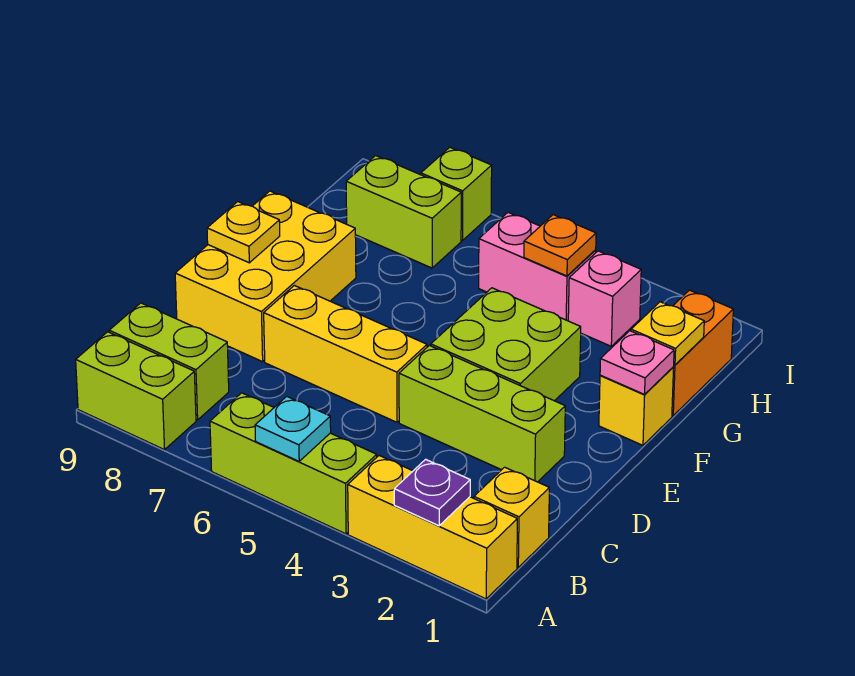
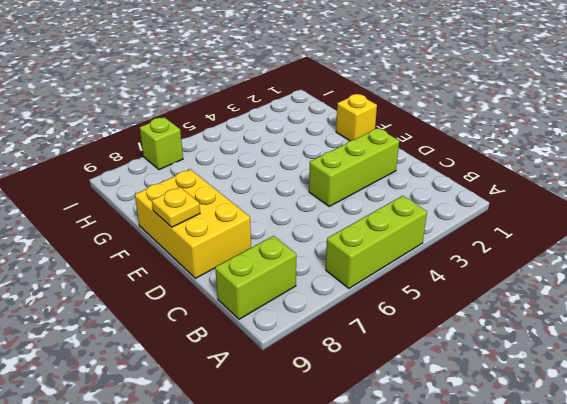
none -> yellow 1x3 brick [348,456,517,599]
none -> lime 1x2 brick [76,332,196,450]
none -> yellow 1x1 brick [474,467,549,567]

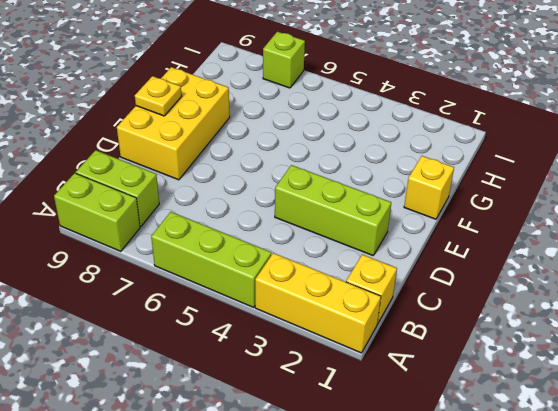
none -> yellow 1x3 brick [264,285,427,422]
none -> lime 2x2 brick [431,288,581,401]
none -> orange 1x2 brick [672,290,733,416]

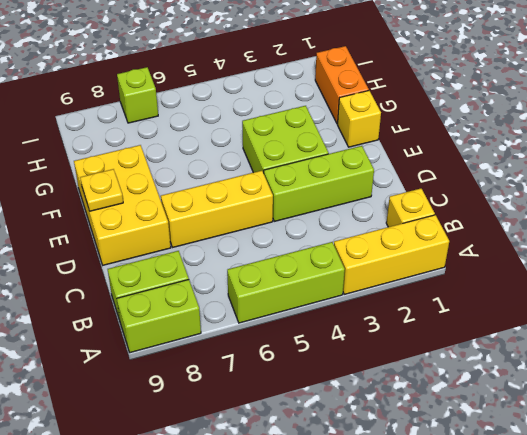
none -> pink 1x1 brick [568,251,641,346]
none -> pink 1x2 brick [479,212,596,321]
none -> lime 1x2 brick [346,156,461,268]

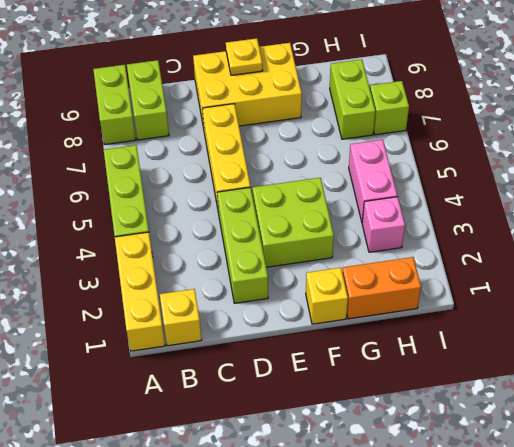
none -> purple 1x1 plate [394,459,470,526]
none -> cyan 1x1 plate [255,396,331,461]
none -> pink 1x1 plate [600,331,674,394]

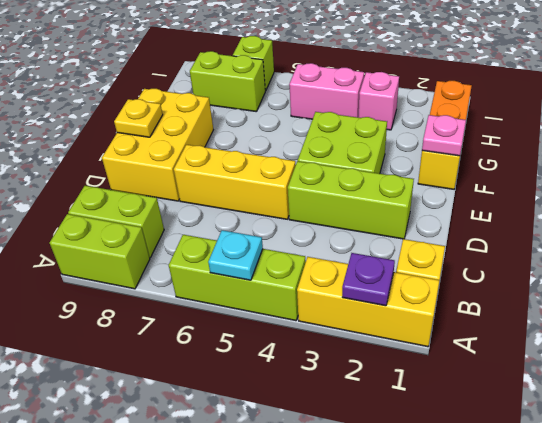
none -> yellow 1x1 plate [631,302,704,365]
none -> orange 1x1 plate [524,215,596,276]

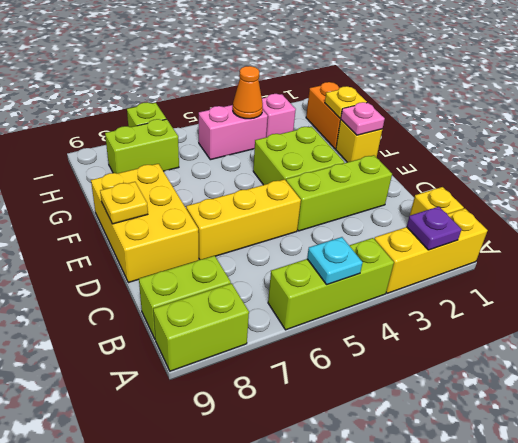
orange 1x1 cone [233,66,263,119] -> orange 1x1 plate [524,215,596,276]

